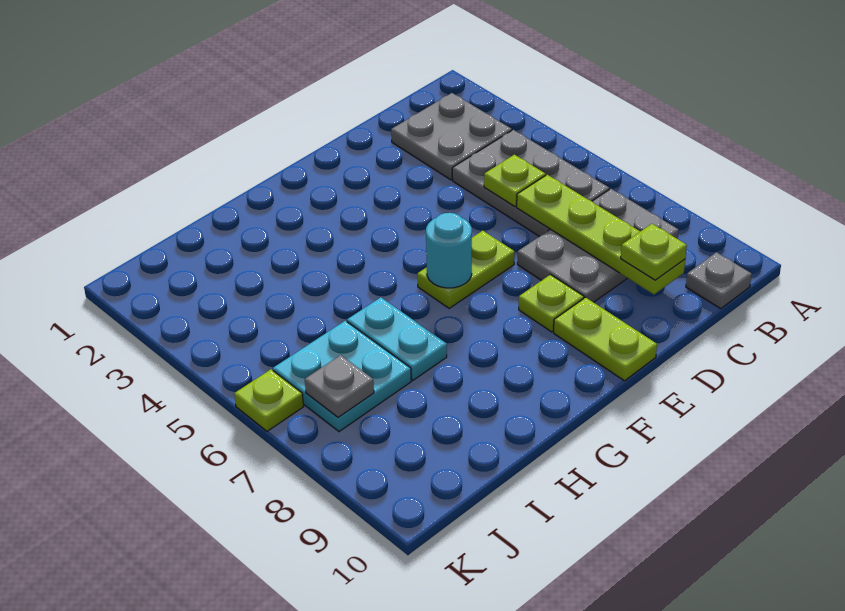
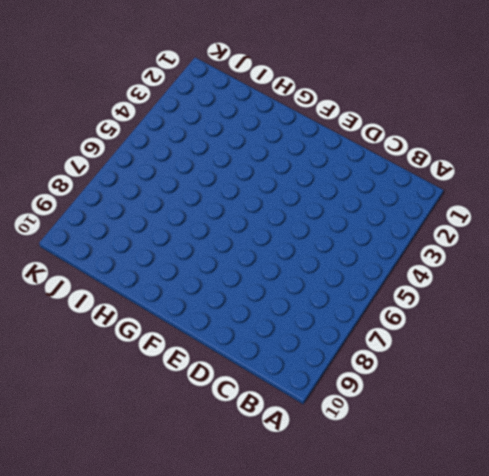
none -> grey 2x2 plate [391,93,512,180]
none -> grey 2x3 plate [452,130,609,237]
none -> grey 2x3 plate [517,189,679,302]

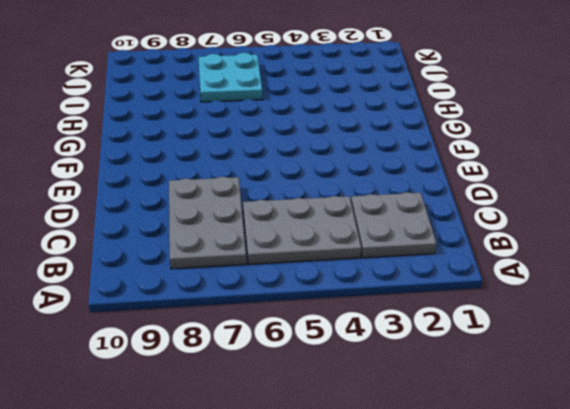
none -> grey 1x1 plate [686,252,752,309]
none -> lime 1x2 plate [417,231,515,308]
none -> lime 1x1 plate [519,275,584,332]

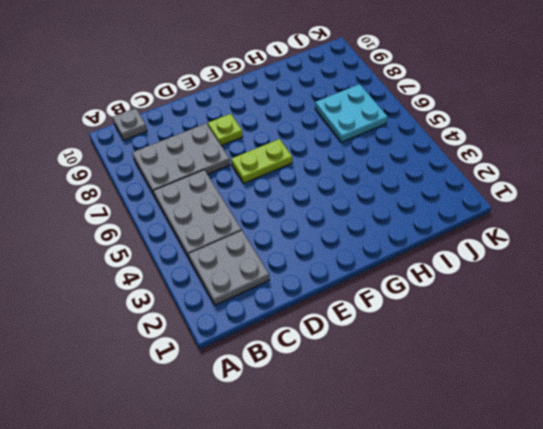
none -> lime 1x2 plate [554,297,657,381]
none -> cyan 1x2 plate [347,297,447,380]
none -> lime 1x1 plate [234,369,304,431]

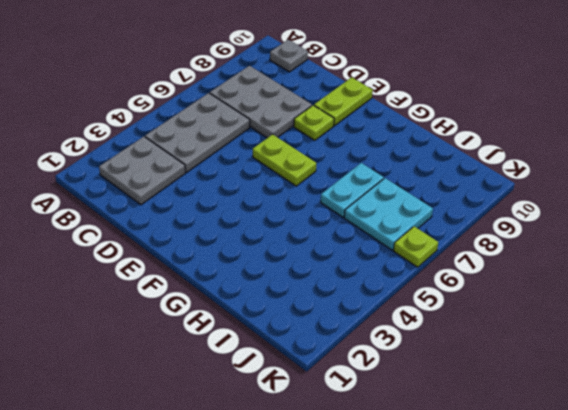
none -> lime 1x1 plate [484,155,546,207]
none -> lime 1x4 plate [517,175,685,294]
none -> cyan 1x1 round brick [426,213,472,288]

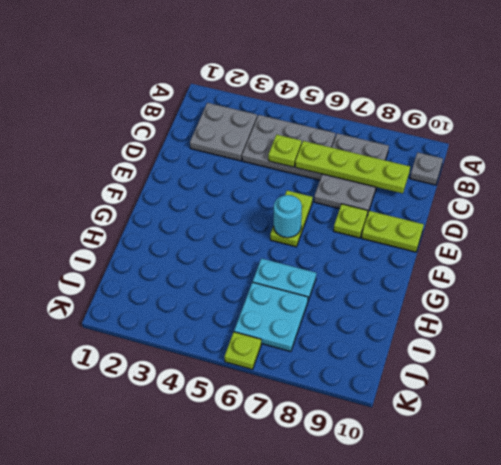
none -> grey 1x1 plate [305,355,374,417]
none -> lime 1x1 plate [621,224,687,280]

